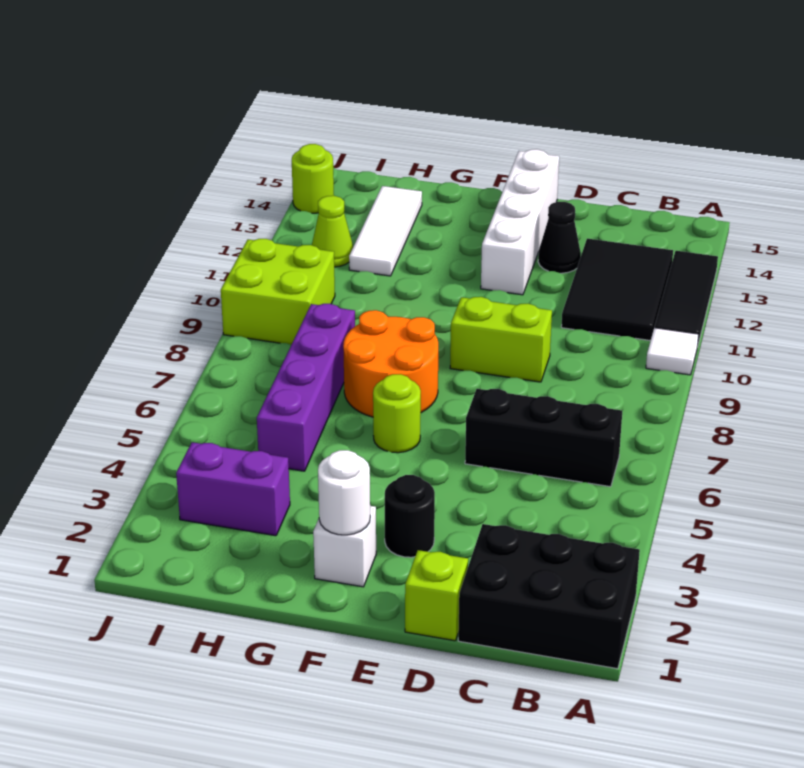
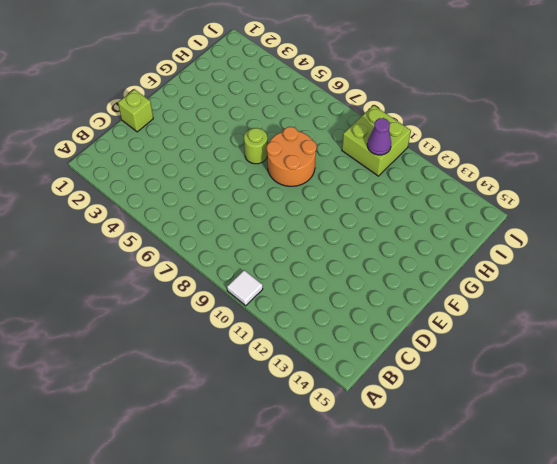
purple 1x1 cone [367,118,391,155] -> none
none -> black 2x3 brick [458,524,640,669]
none -> black 1x3 tile [654,251,718,344]
none -> black 1x3 brick [465,389,622,487]

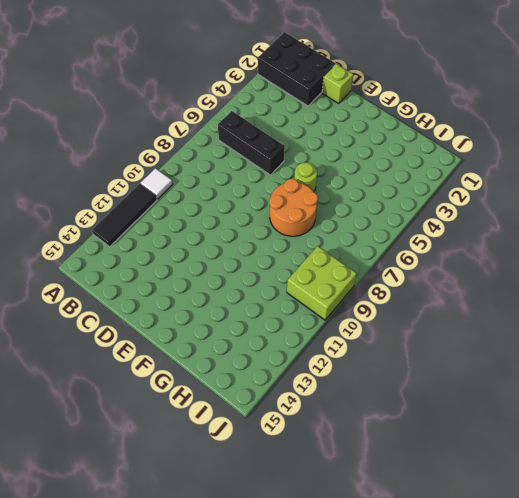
none -> black 2x3 tile [561,238,673,341]
none -> lime 1x2 brick [450,297,552,382]
none -> black 1x1 cone [538,202,581,273]

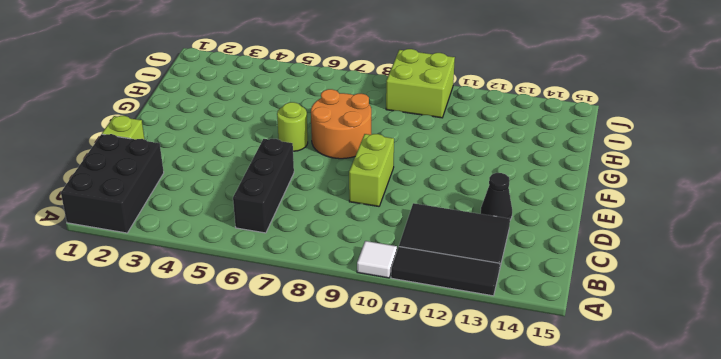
none -> black 1x1 round brick [385,475,435,557]
none -> white 1x4 brick [481,149,559,295]
none -> white 1x1 brick [313,506,376,587]

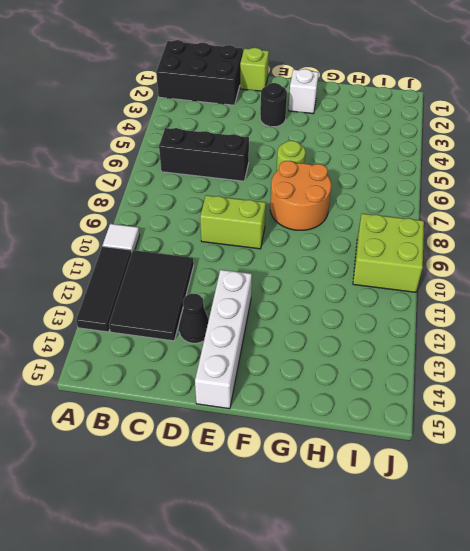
none -> purple 1x2 brick [176,442,290,536]
none -> purple 1x4 brick [257,304,355,471]
none -> white 1x3 tile [349,186,422,276]

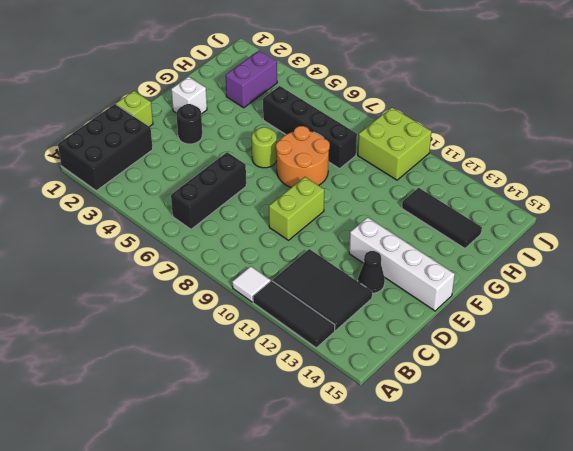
black 1x4 brick [263,86,357,169] -> purple 1x4 brick [257,304,355,471]
black 1x3 tile [402,188,482,248] -> white 1x3 tile [349,186,422,276]
none -> lime 1x1 cone [312,196,353,267]
none -> lime 1x1 round brick [292,144,334,213]
none -> white 1x1 round brick [318,450,370,535]

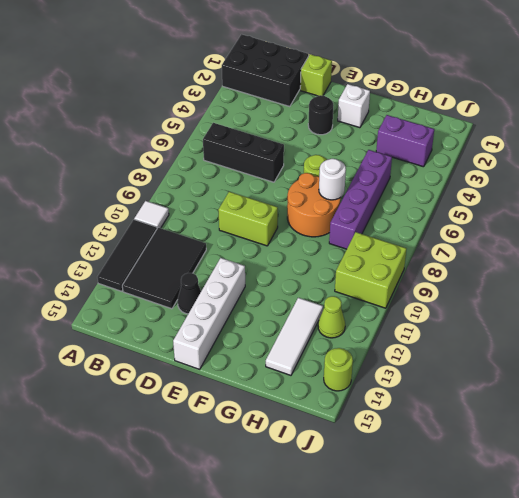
white 1x1 round brick [319,159,346,200] -> white 1x1 round brick moved to [318,450,370,535]

